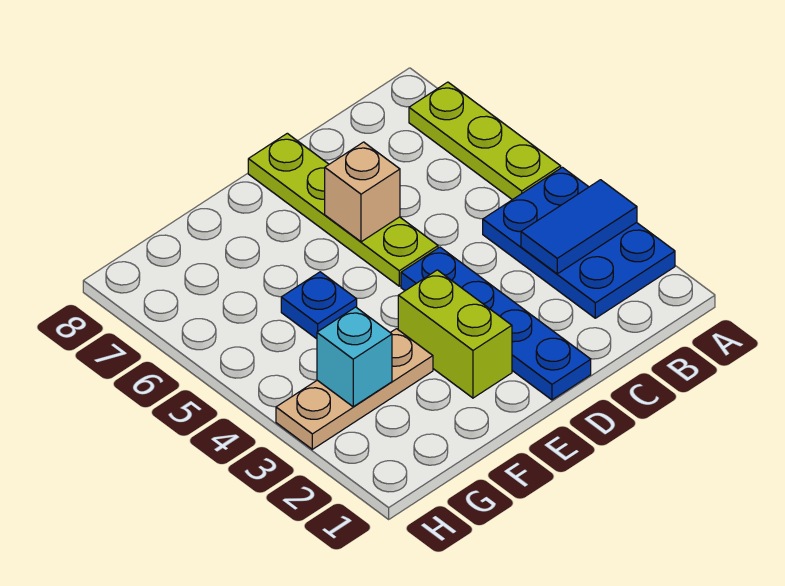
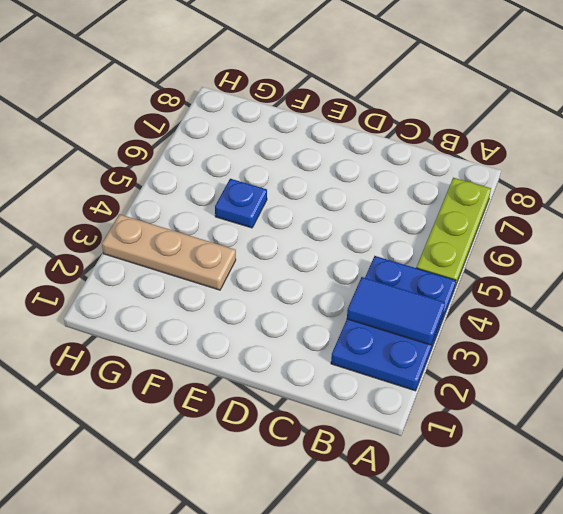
none -> blue 1x4 plate [401,247,591,400]
none -> lime 1x4 plate [248,133,438,286]

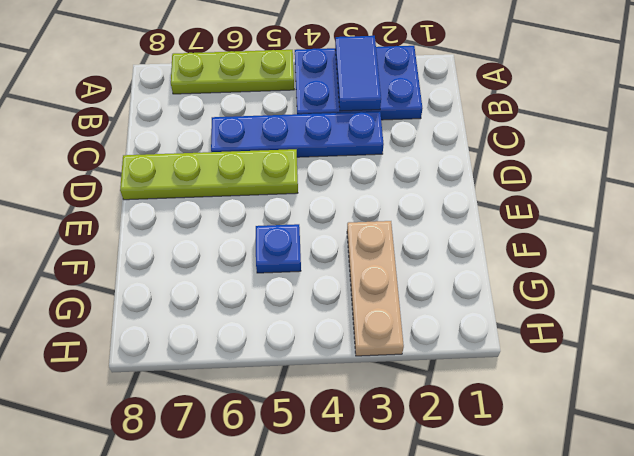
blue 1x4 plate [211,112,384,157] -> blue 1x4 plate moved to [401,247,591,400]
none -> lime 1x2 brick [398,270,512,398]
none -> tan 1x1 brick [325,142,400,242]

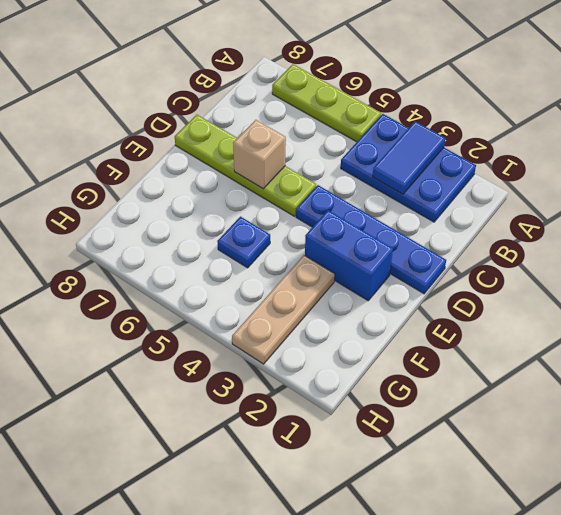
blue 1x2 brick [305,210,393,301] -> lime 1x2 brick [398,270,512,398]
none -> cyan 1x1 brick [317,307,392,407]

